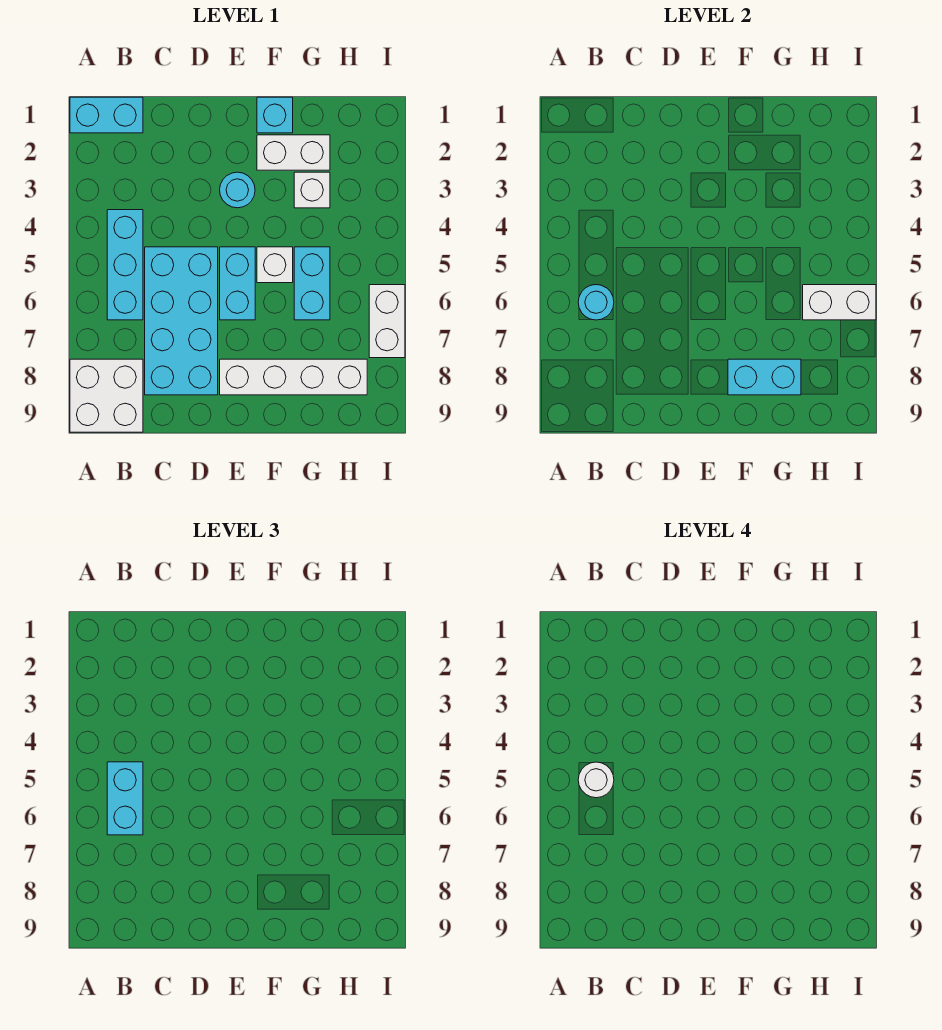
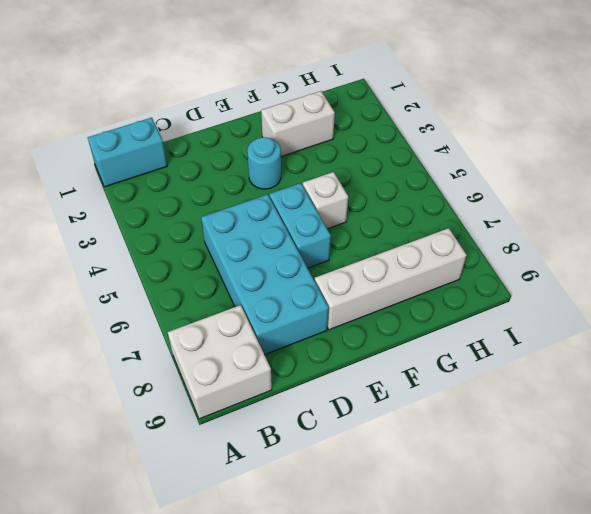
none -> cyan 1x3 brick [107,210,143,320]
none -> cyan 1x1 brick [257,97,293,133]
none -> white 1x1 brick [294,172,330,208]

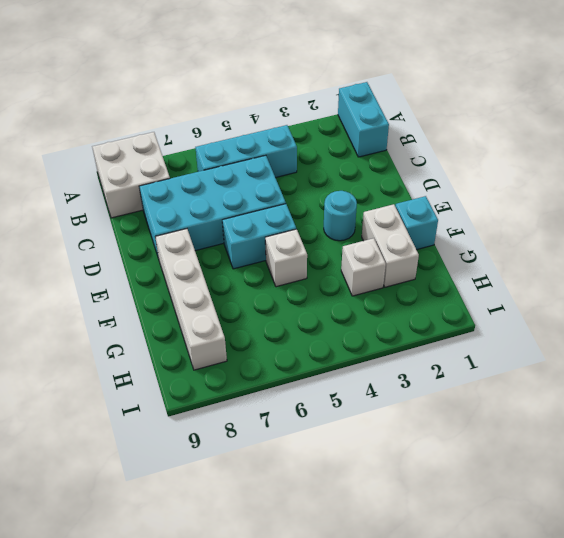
none -> cyan 1x2 brick [294,247,330,320]
none -> white 1x2 brick [369,285,405,358]
none -> cyan 1x1 round brick [578,285,614,320]

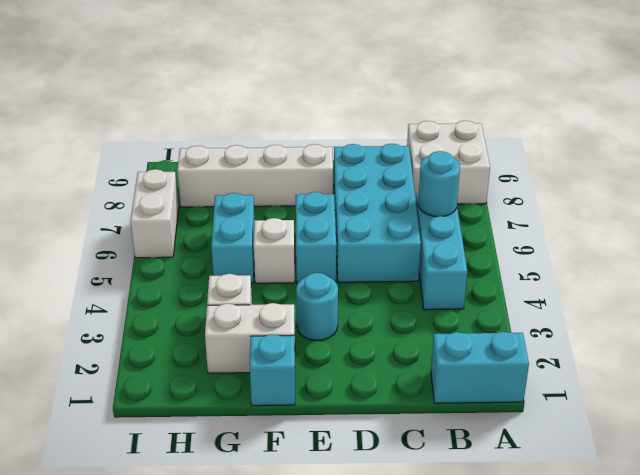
none -> cyan 1x2 brick [728,359,801,395]
none -> white 1x2 brick [803,285,876,320]
none -> cyan 1x2 brick [107,762,143,835]

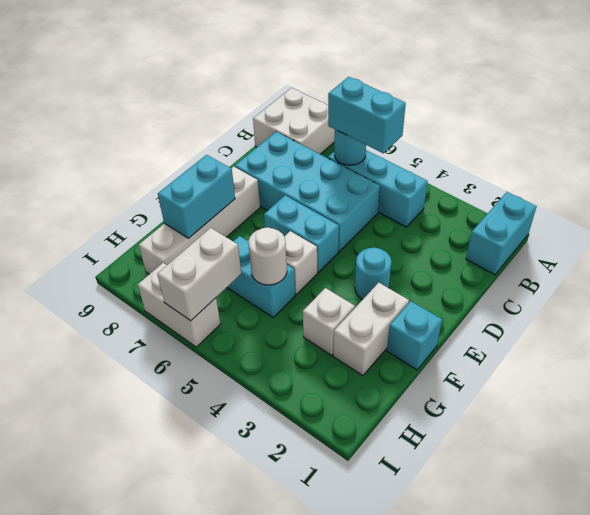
white 1x1 round brick [248,227,287,285] -> white 1x1 round brick moved to [578,762,614,798]

